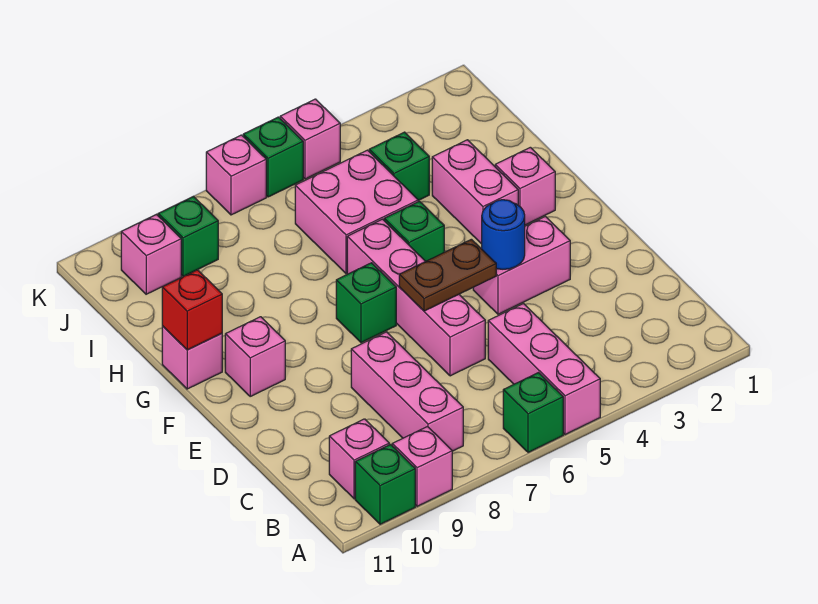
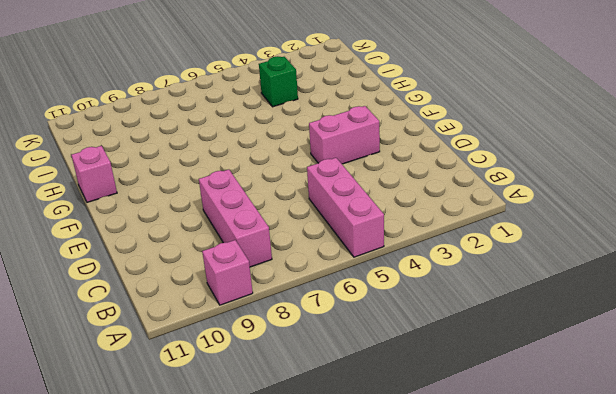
none -> green 1x1 brick [503,373,563,452]
none -> green 1x1 brick [355,445,415,524]
none -> pink 1x1 brick [329,419,389,499]

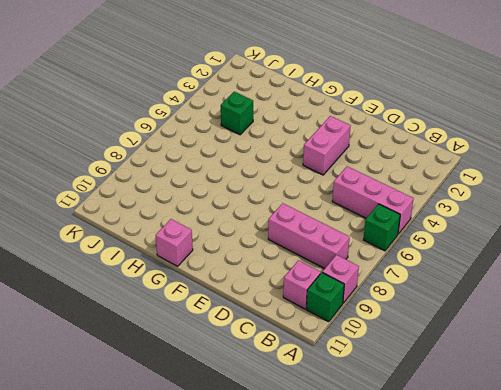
none -> pink 1x4 brick [347,219,485,376]
none -> green 1x1 brick [336,263,396,343]
none -> pink 1x1 brick [225,317,285,396]

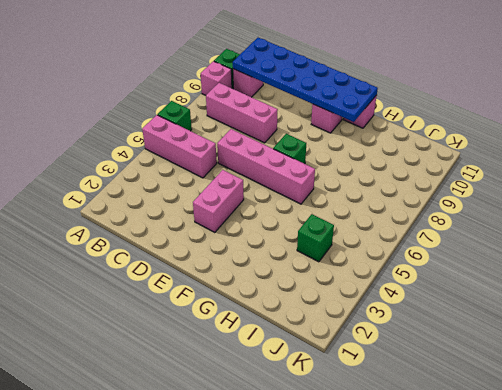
blue 2x6 plate [233,38,378,122] -> red 1x1 brick [162,270,222,350]
none -> pink 1x1 brick [495,147,555,225]
none -> pink 1x2 brick [432,140,518,244]
none -> green 1x1 brick [384,201,444,261]

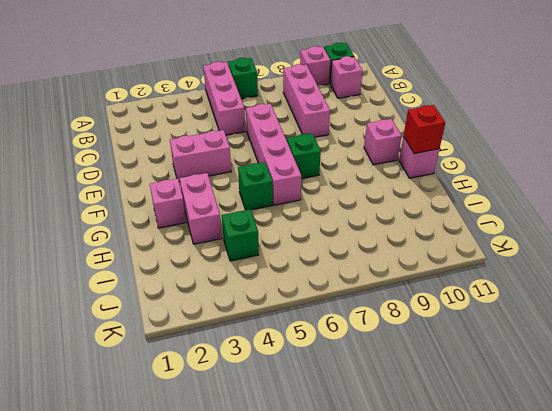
none -> pink 2x2 brick [295,150,418,274]
none -> green 1x1 brick [158,196,218,277]
none -> pink 1x1 brick [121,214,181,294]

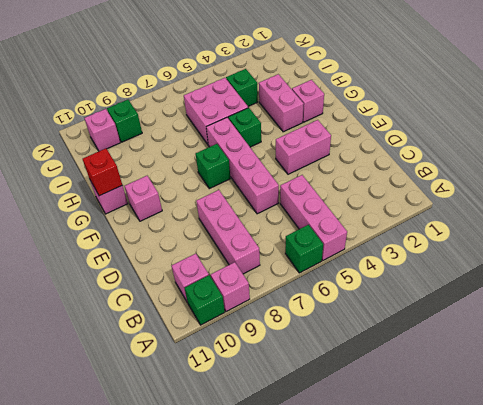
none -> pink 1x1 brick [280,99,340,179]
none -> green 1x1 brick [243,117,303,197]
none -> pink 1x1 brick [206,135,266,215]

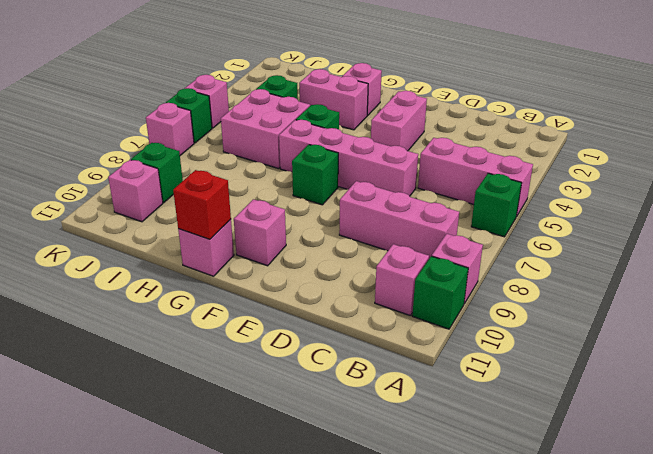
none -> blue 1x1 round brick [482,200,525,269]
none -> brown 1x2 plate [399,239,496,311]

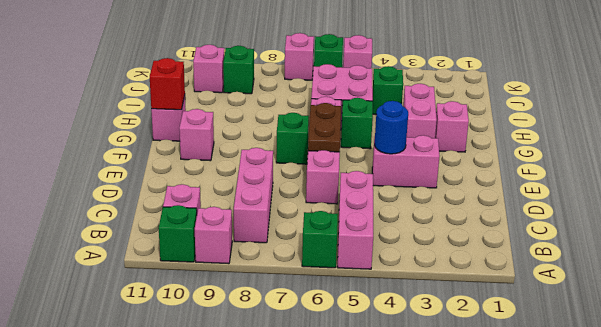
brown 1x2 plate [308,103,341,152] -> brown 1x2 plate turned to [399,239,496,311]

